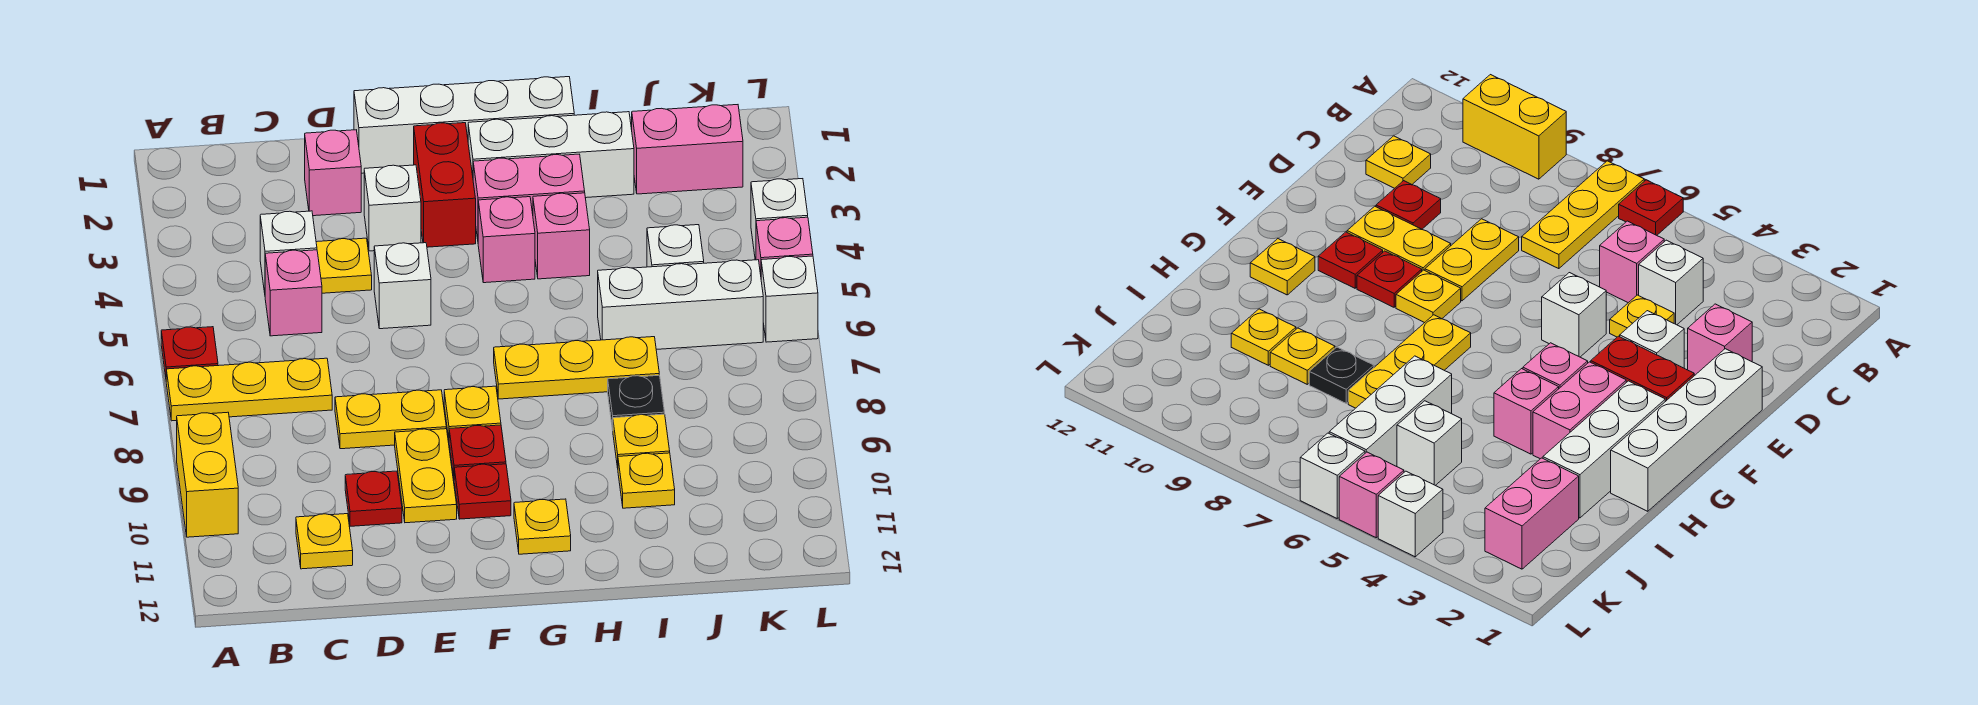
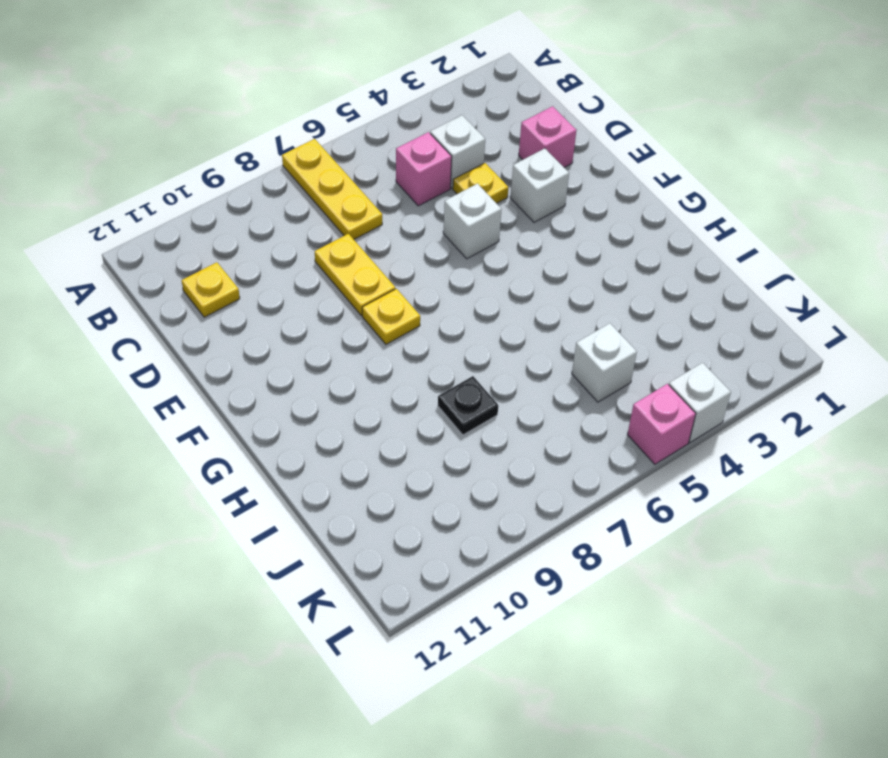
none -> red 1x1 plate [161,327,218,377]
none -> yellow 1x2 brick [177,412,238,537]
none -> red 1x1 plate [345,471,402,526]
none -> white 1x4 brick [354,77,574,173]

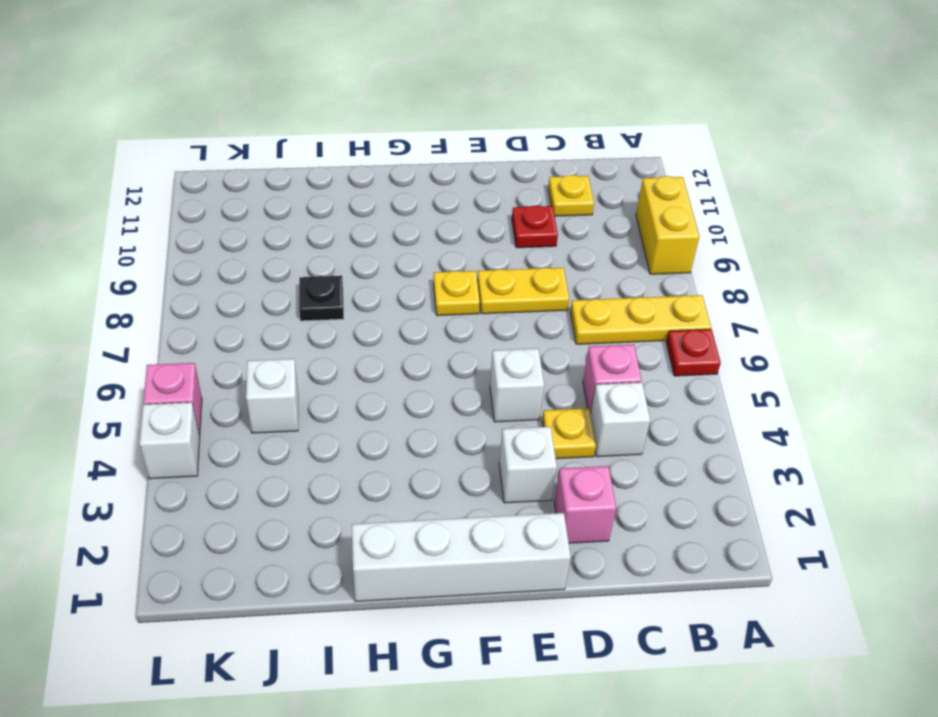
none -> yellow 1x2 plate [395,429,457,523]
none -> red 1x2 brick [414,123,476,247]
none -> red 1x1 plate [449,425,506,476]
none -> red 1x1 plate [454,464,511,519]

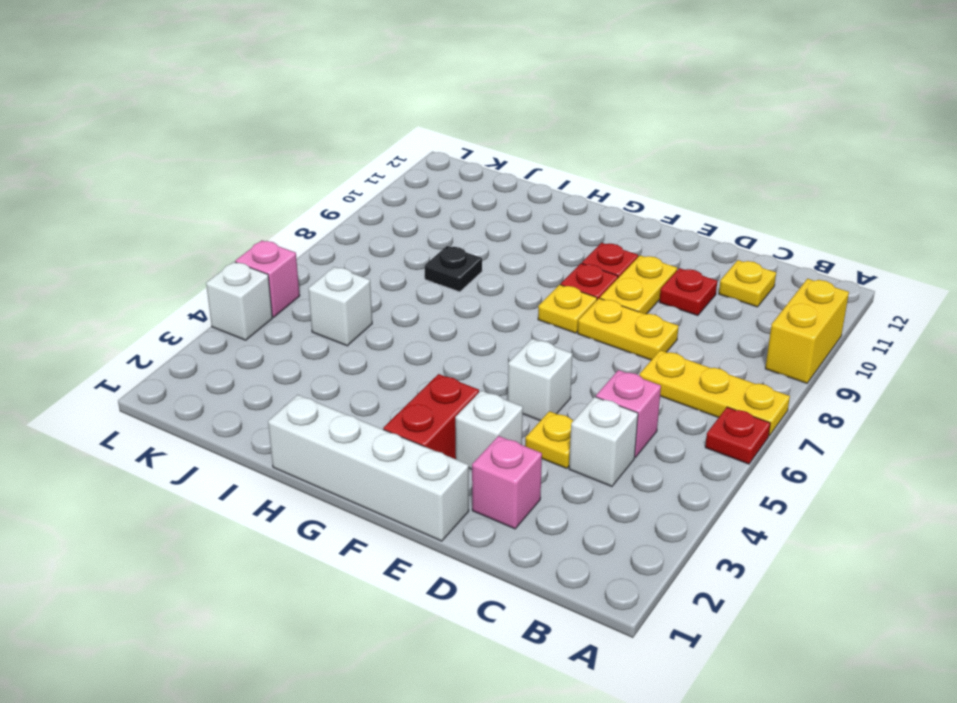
none -> white 1x3 brick [468,112,634,198]
none -> pink 1x2 brick [473,154,585,239]
none -> pink 1x1 brick [478,197,535,283]
none -> yellow 1x3 plate [494,337,659,399]

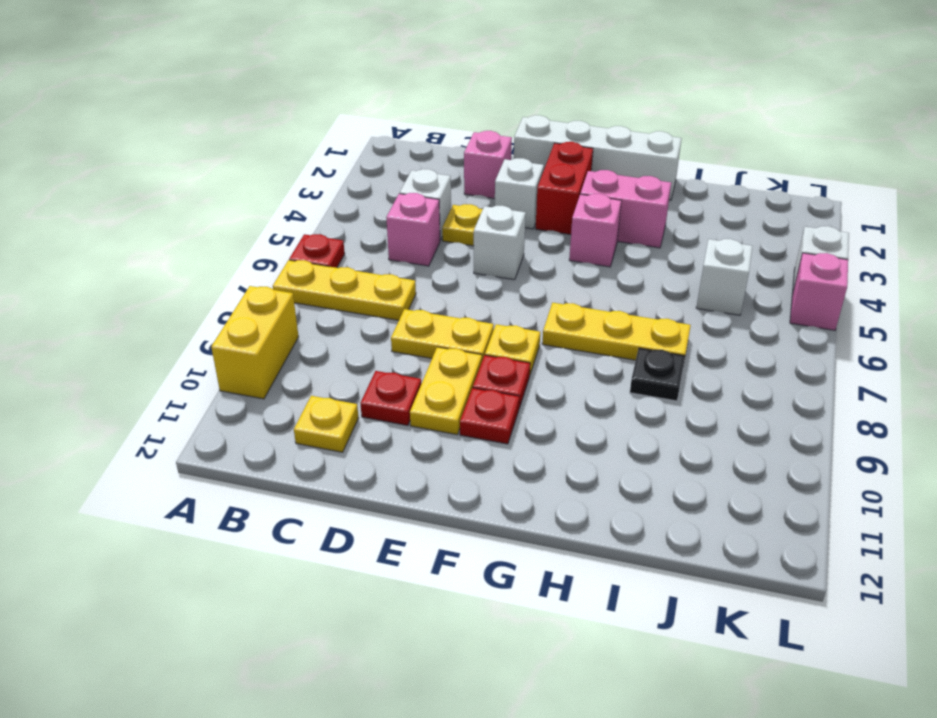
none -> white 1x3 brick [468,112,634,198]
none -> yellow 1x1 plate [514,499,571,554]
none -> pink 1x1 brick [533,193,590,279]
none -> white 1x3 brick [598,260,763,349]

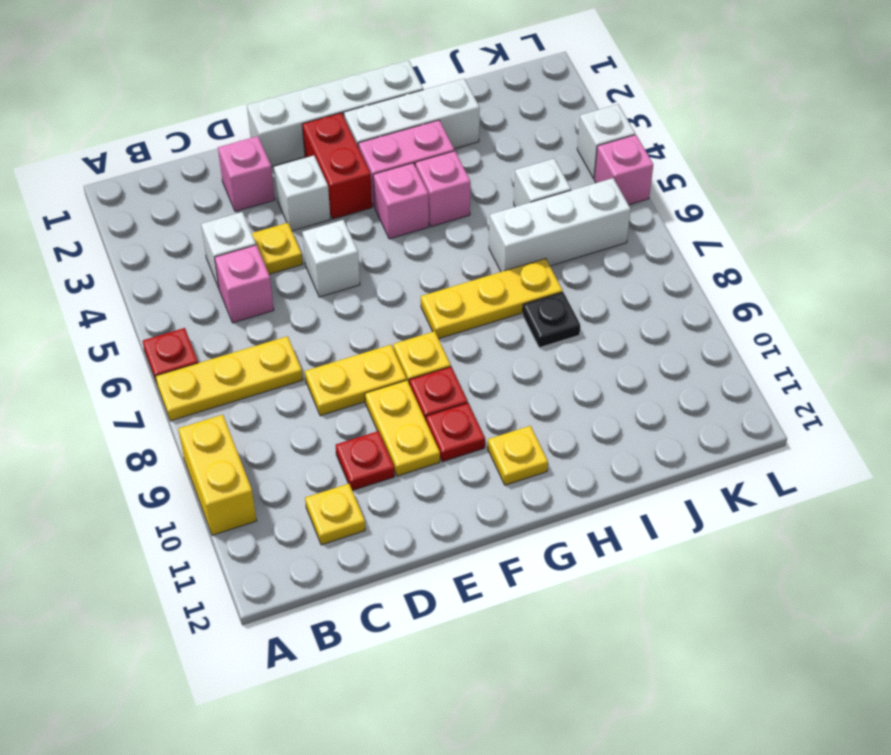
none -> yellow 1x1 plate [613,414,670,468]
none -> yellow 1x1 plate [618,453,675,508]
none -> pink 1x2 brick [632,105,743,194]
none -> white 1x1 brick [761,256,818,342]

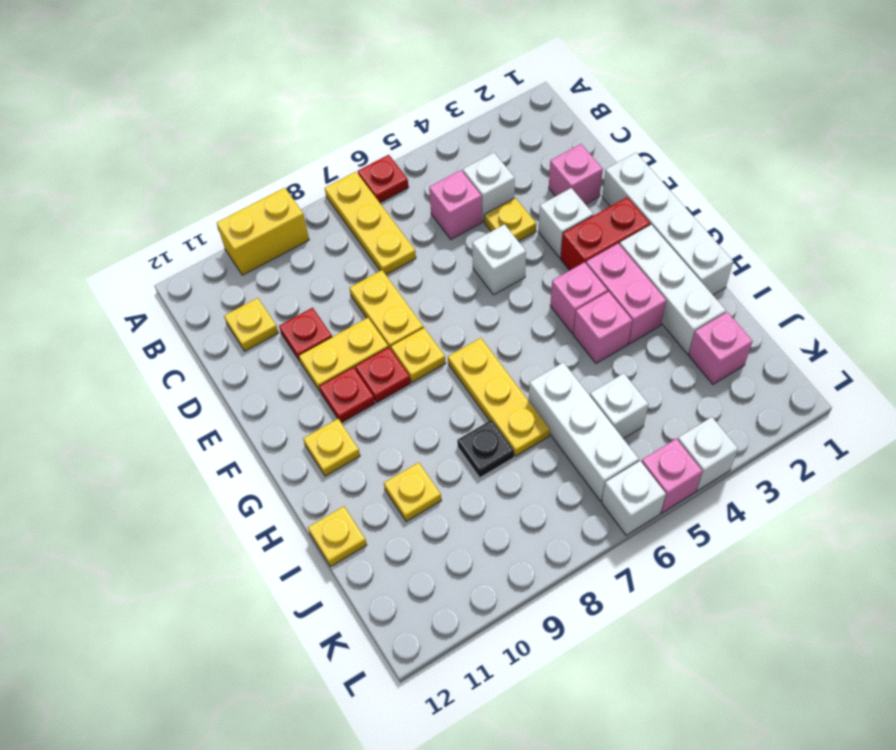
yellow 1x1 plate [308,506,367,567] -> yellow 1x1 plate moved to [613,414,670,468]
pink 1x1 brick [689,312,753,384] -> pink 1x2 brick [632,105,743,194]

